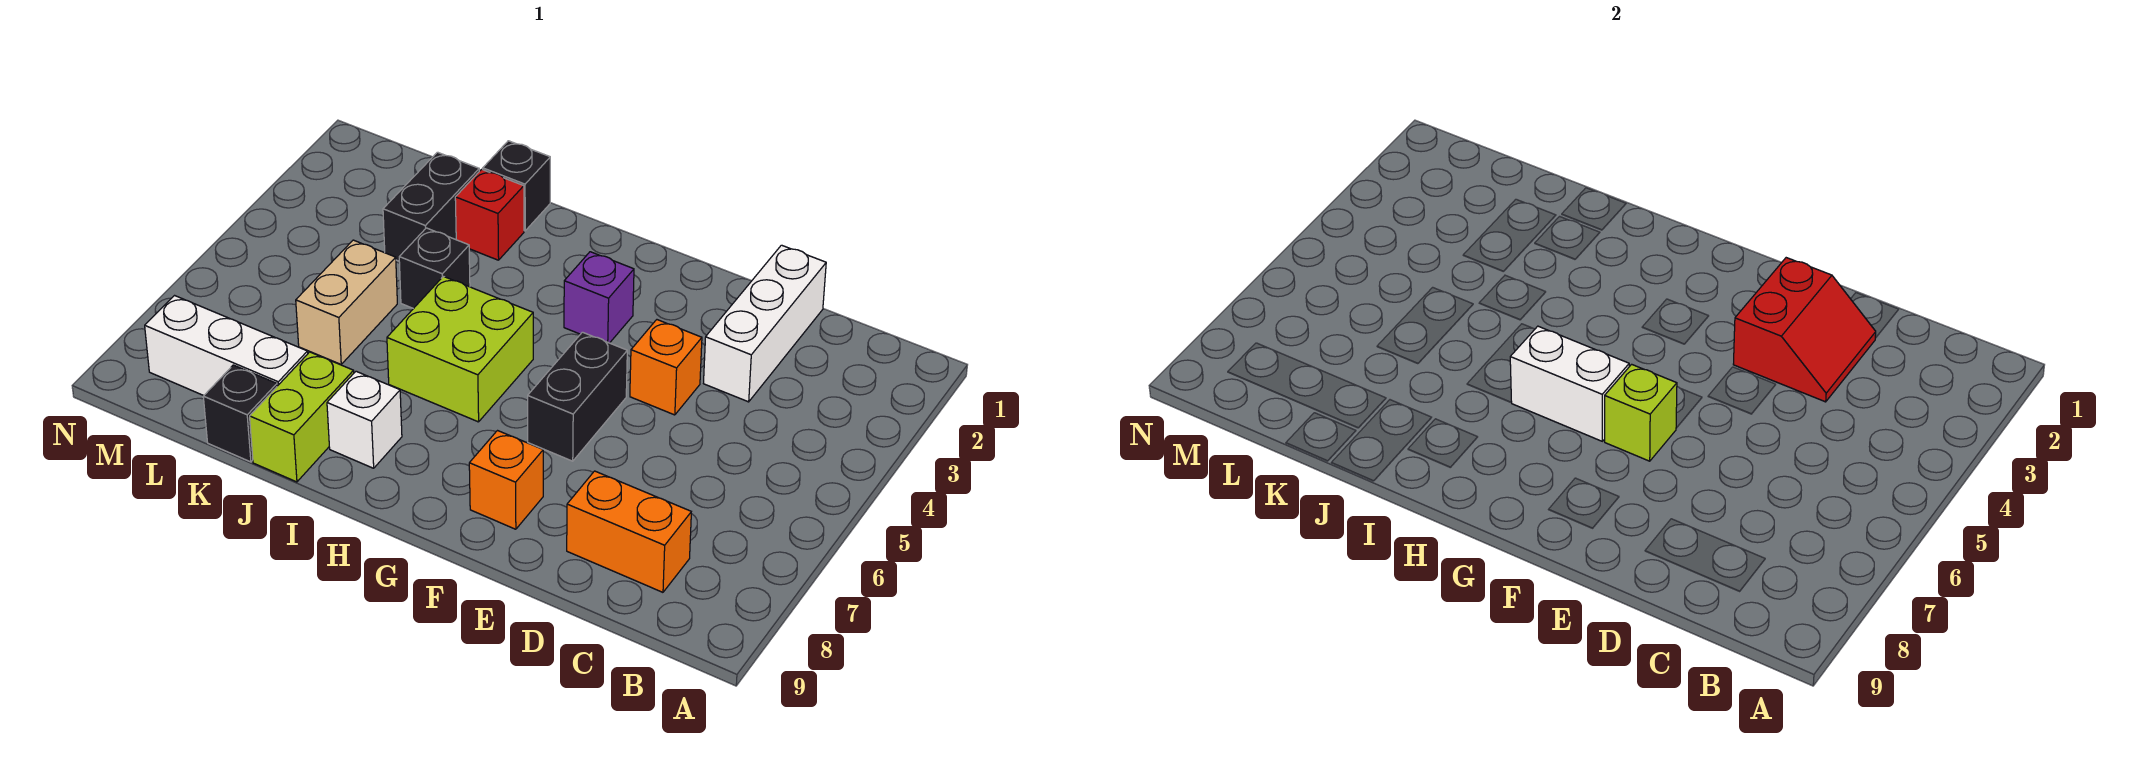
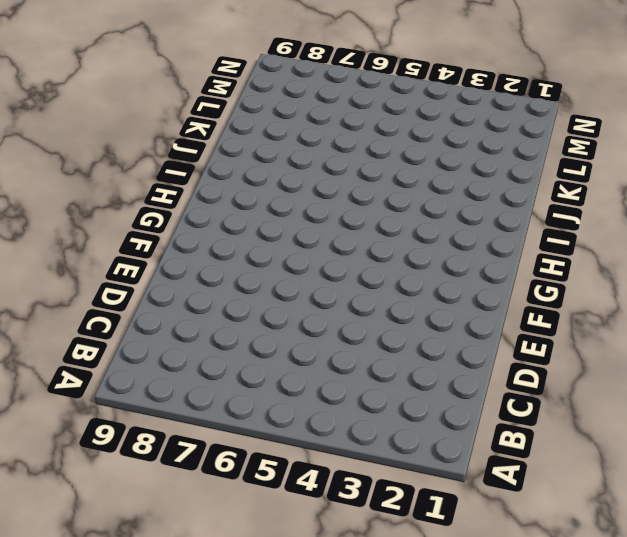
none -> orange 1x2 brick [567,471,691,592]
none -> white 1x3 brick [704,245,826,402]
none -> orange 1x1 brick [630,320,702,415]

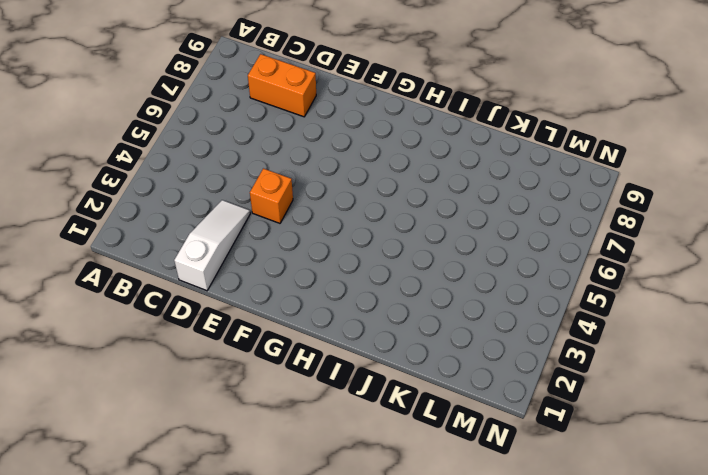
white 1x3 slope [174,200,250,291] -> white 1x3 brick [704,245,826,402]
none -> black 1x2 brick [528,332,627,461]
none -> orange 1x1 brick [469,431,543,529]
none -> purple 1x1 brick [564,252,634,343]

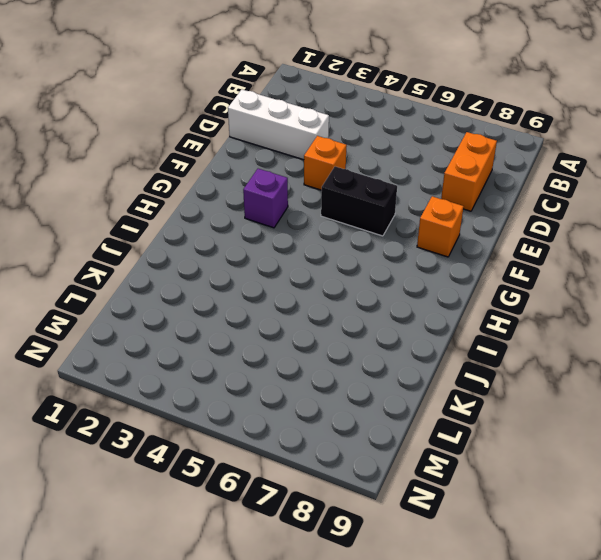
none -> lime 2x2 brick [387,276,533,422]
none -> white 1x1 brick [327,371,402,468]
none -> black 1x1 brick [483,141,550,231]

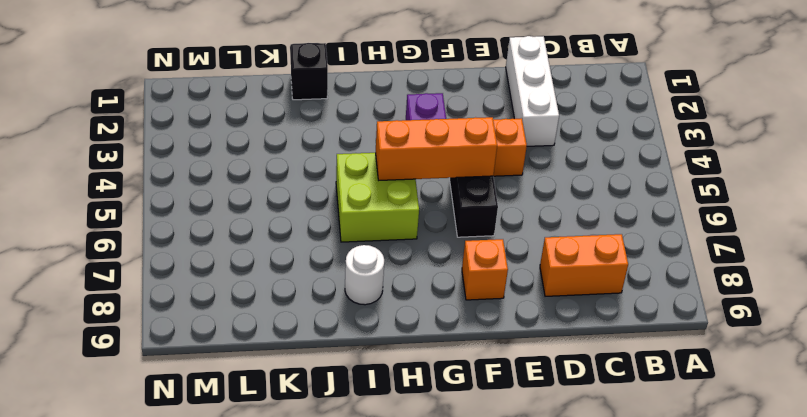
orange 1x3 brick [376,117,497,180] -> none
white 1x1 round brick [345,245,384,305] -> white 1x1 brick [327,371,402,468]
none -> red 1x1 brick [455,169,524,260]
none -> black 1x1 brick [399,228,470,309]
none -> lime 1x2 brick [250,352,354,482]

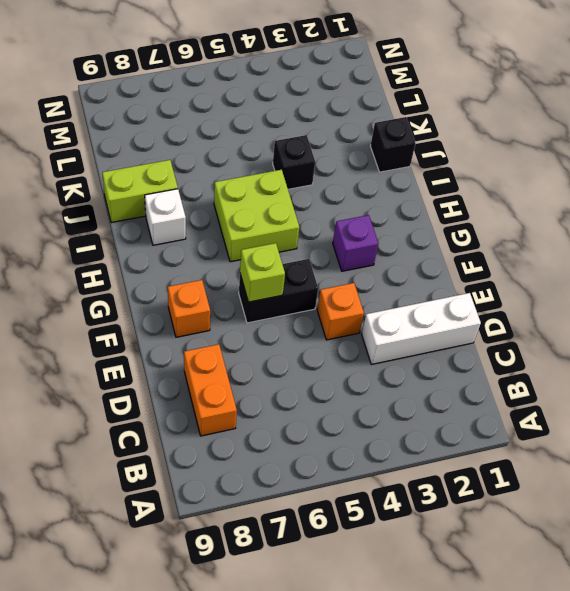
none -> red 1x1 brick [455,169,524,260]
none -> black 1x2 brick [383,152,479,261]
none -> tan 1x2 brick [296,240,397,364]

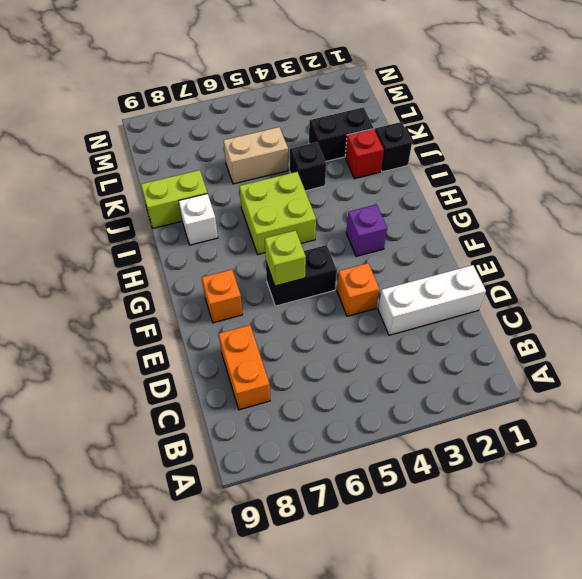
none -> white 1x3 brick [145,296,308,396]
none -> black 1x1 brick [203,365,277,462]
none -> red 2x2 slope [1733,258,1876,402]

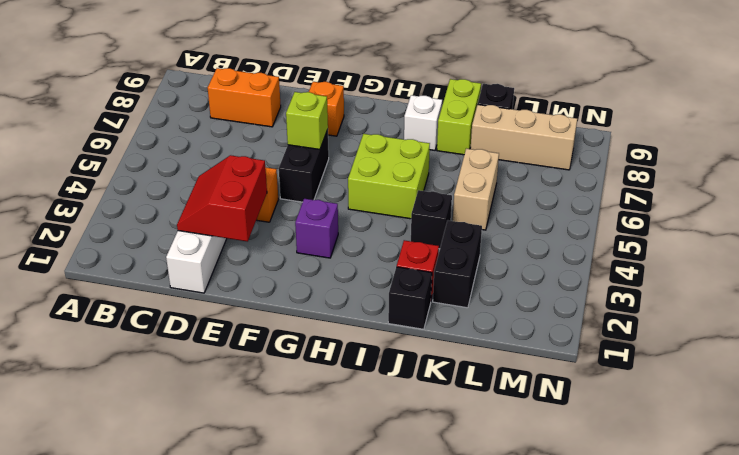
tan 1x3 brick [471,105,577,170] -> white 1x3 brick [145,296,308,396]
none -> white 1x2 brick [1510,326,1629,441]

